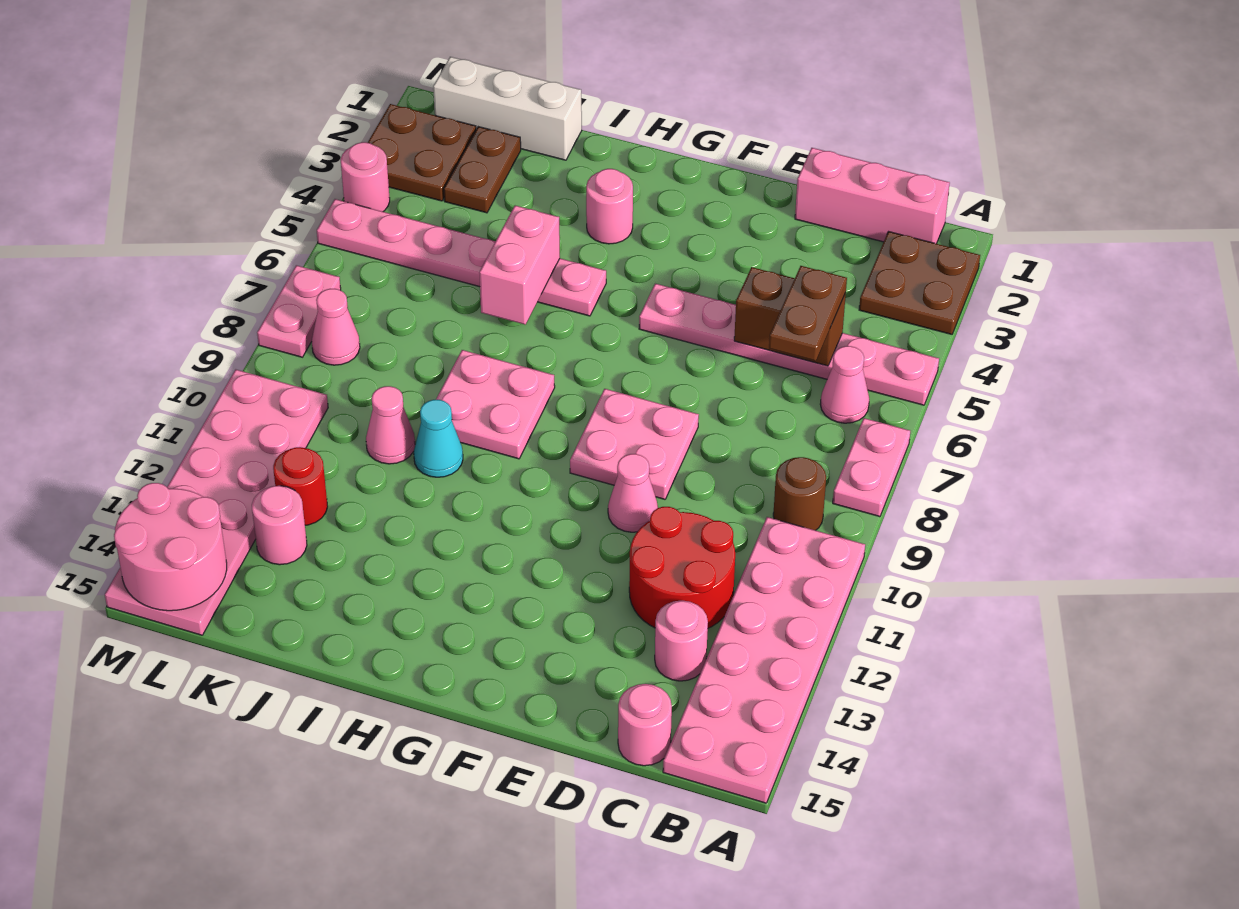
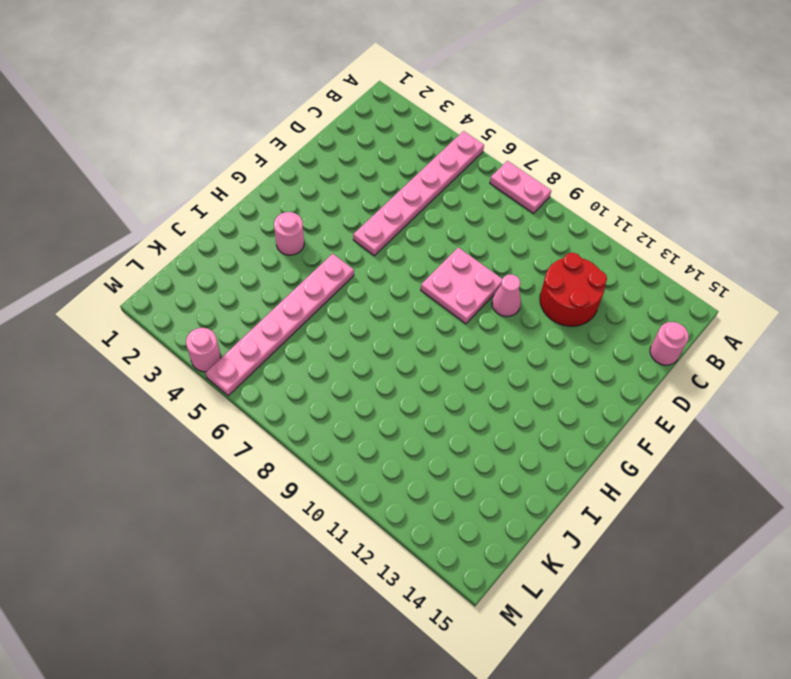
none -> brown 2x2 plate [859,232,980,334]
none -> pink 2x6 plate [663,517,865,803]
none -> pink 1x3 brick [795,148,950,244]
none -> pink 1x1 cone [820,346,869,423]

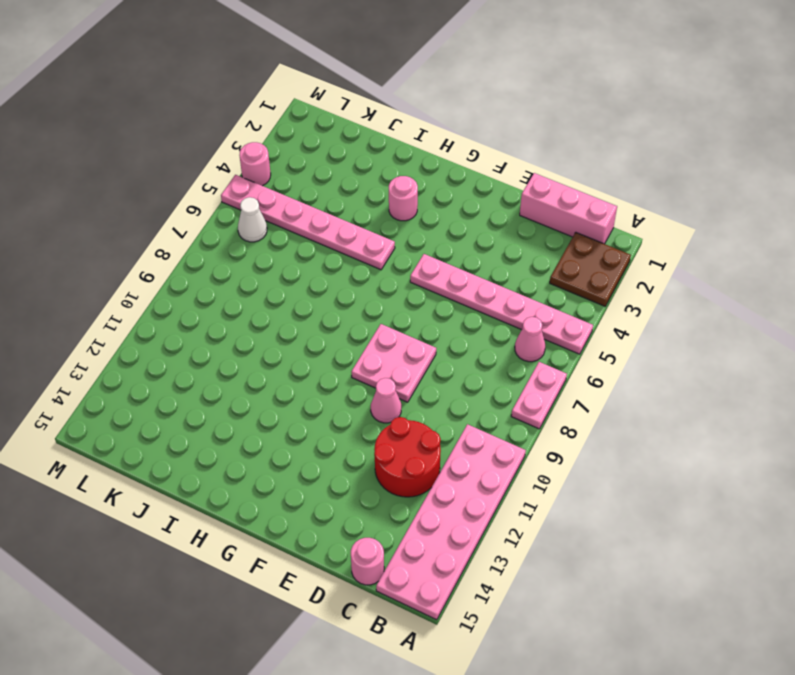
white 1x1 cone [238,197,267,242] -> none
none -> brown 1x1 round brick [773,457,826,530]
none -> pink 1x1 round brick [655,601,708,681]
none -> pink 2x2 plate [436,350,555,459]
none -> cyan 1x1 cone [414,400,463,477]

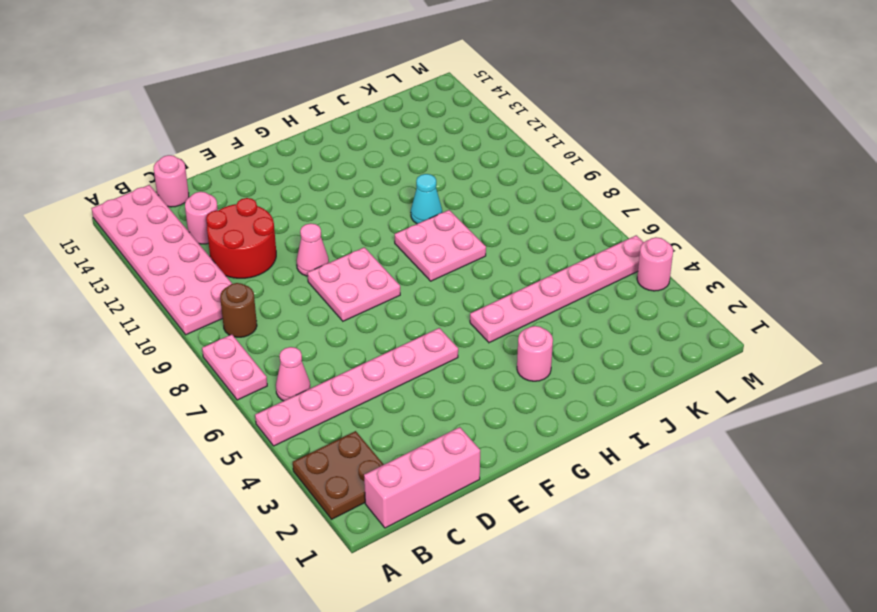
none -> white 1x3 brick [433,57,582,160]
none -> pink 1x1 cone [366,386,415,464]
none -> brown 1x2 plate [444,127,521,213]
none -> red 1x1 round brick [273,447,328,525]

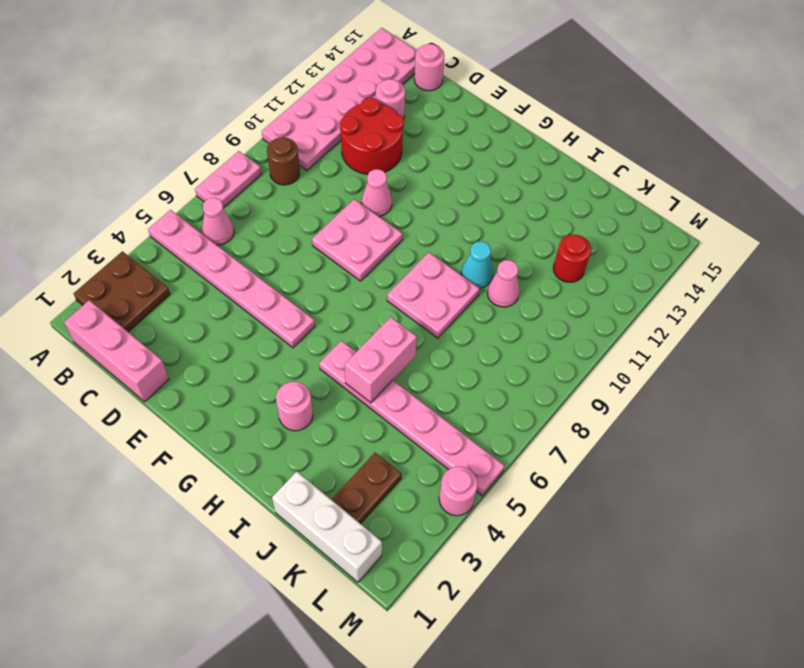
none -> pink 1x1 round brick [252,486,307,565]
none -> brown 2x2 plate [368,104,476,201]
none -> pink 1x1 cone [312,289,360,365]
none -> pink 2x6 plate [105,370,328,635]

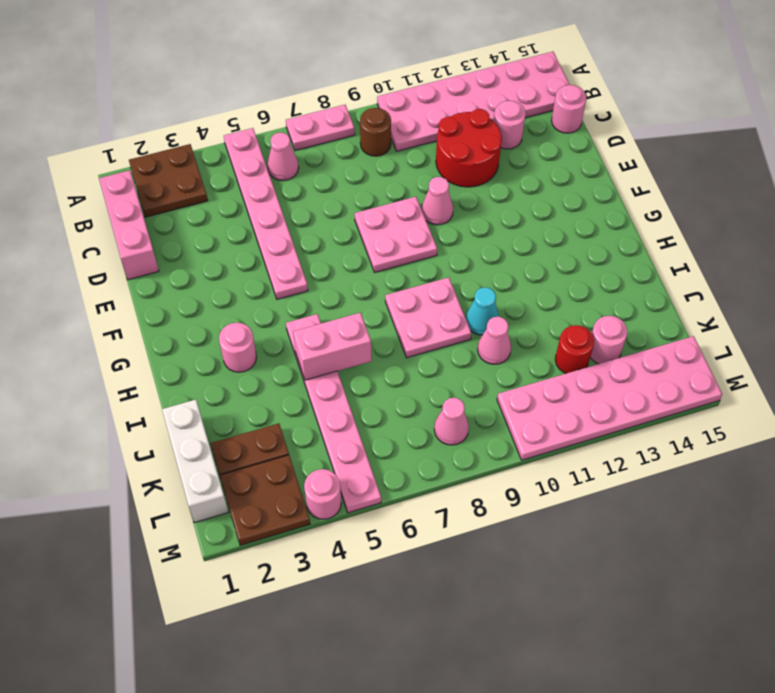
none -> pink 1x2 plate [257,265,341,357]
none -> brown 1x2 brick [734,267,846,366]
none -> pink 2x2 round brick [114,483,227,611]
none -> brown 1x2 plate [769,266,847,361]

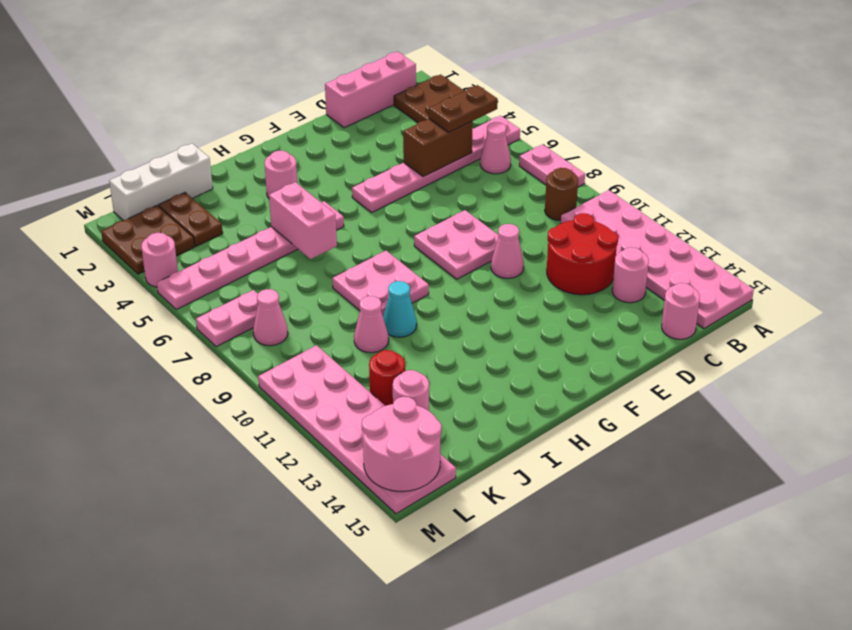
brown 1x2 plate [429,85,498,132] -> brown 1x2 plate turned to [769,266,847,361]
pink 1x2 plate [196,290,258,347] -> pink 1x2 plate turned to [257,265,341,357]

